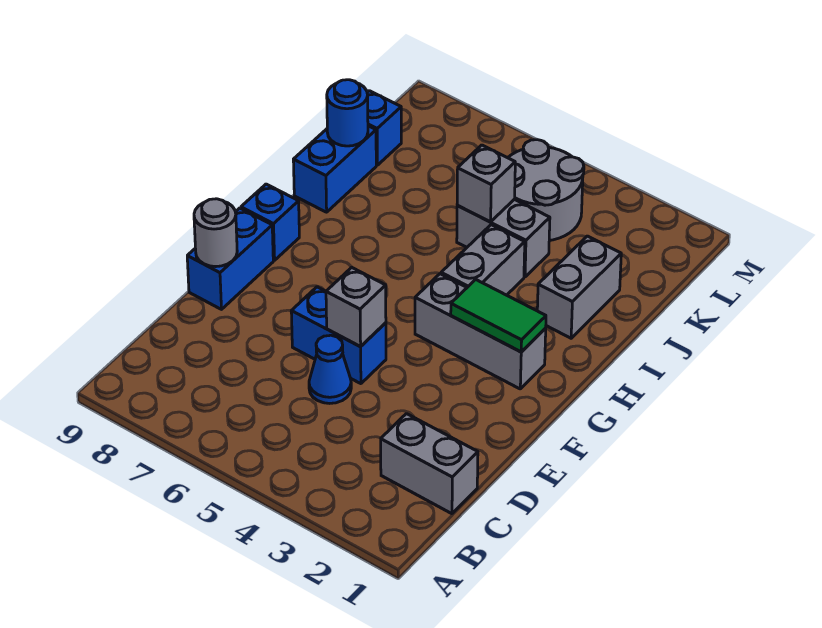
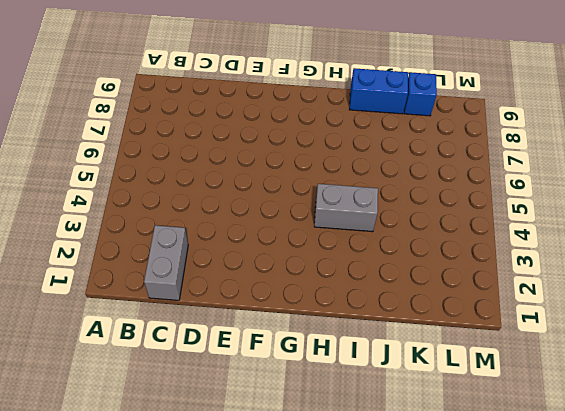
none -> blue 1x1 cone [309,335,351,403]
none -> blue 1x2 brick [291,287,386,384]
none -> blue 1x2 brick [187,208,273,309]

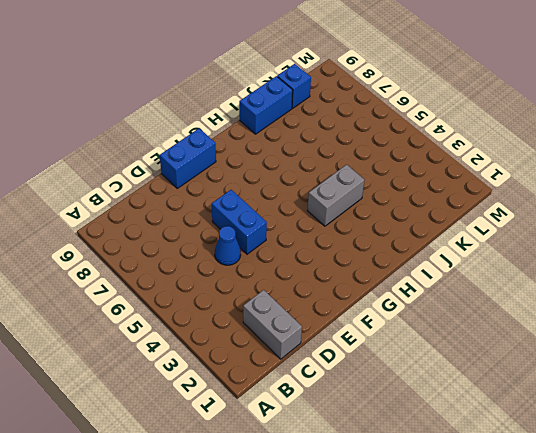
none -> grey 1x3 brick [415,274,546,389]
none -> blue 1x1 brick [241,184,299,260]
none -> grey 1x2 brick [537,236,621,338]

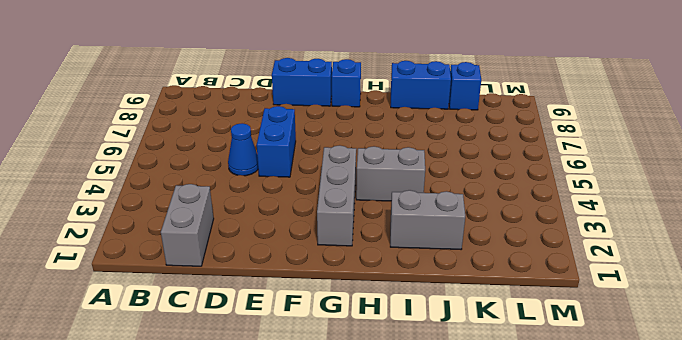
none -> grey 1x2 brick [457,199,550,277]
none -> grey 2x2 round brick [508,140,584,241]
none -> grey 1x1 brick [326,267,386,346]

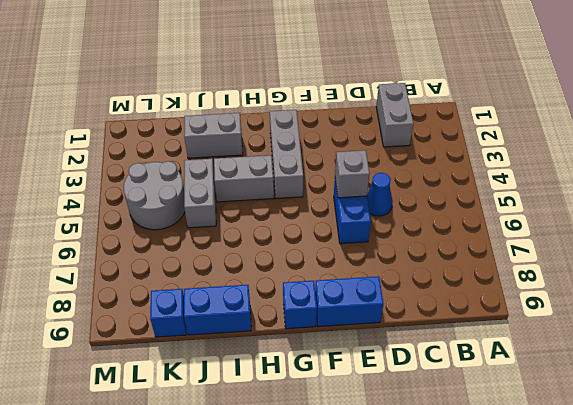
none -> grey 1x1 round brick [194,199,237,267]
none -> green 1x2 tile [451,279,546,352]
none -> grey 1x1 brick [457,145,515,222]

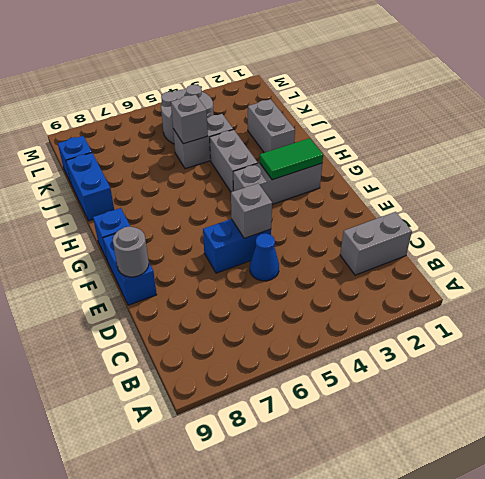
none -> blue 1x1 round brick [327,80,368,146]

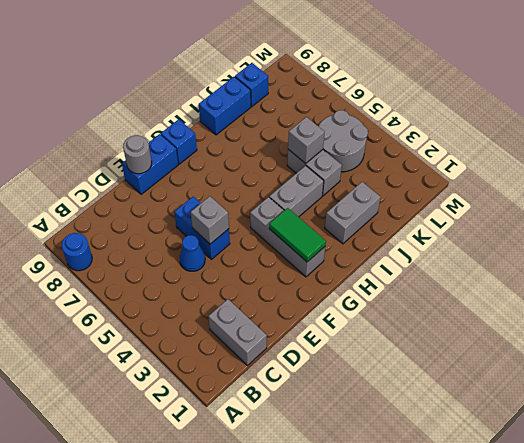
blue 1x1 round brick [62,233,92,271] -> blue 1x1 round brick moved to [327,80,368,146]

